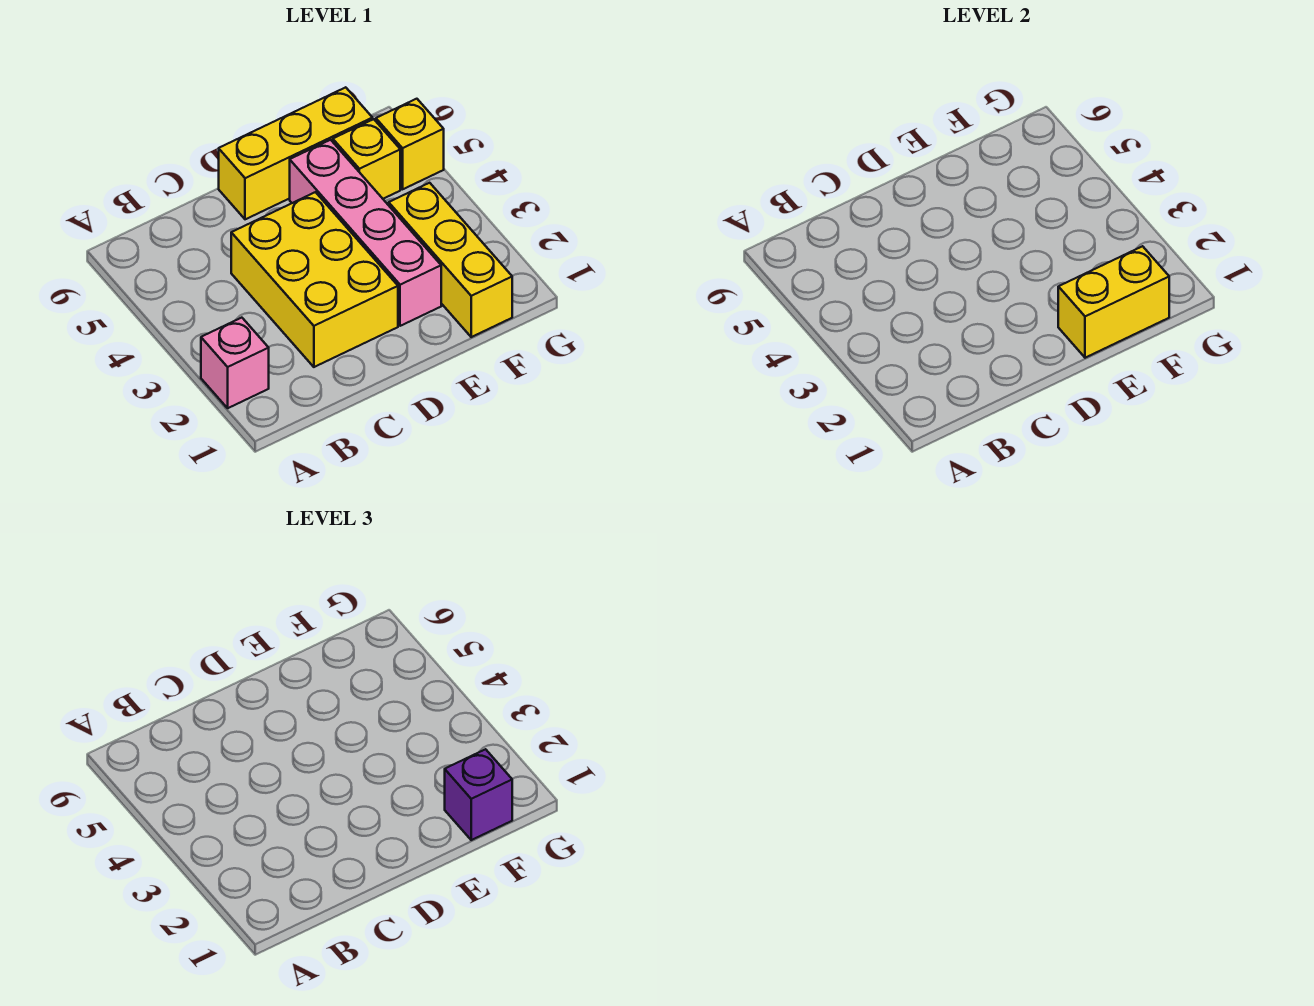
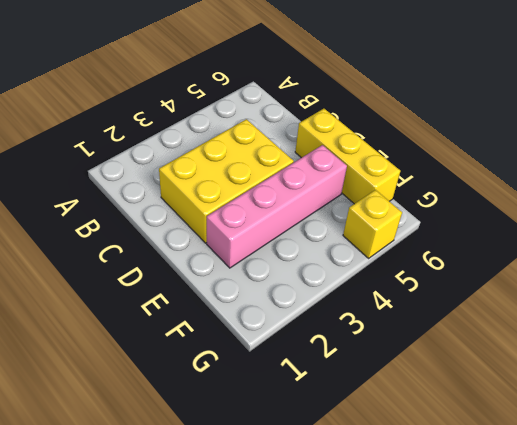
none -> pink 1x1 brick [201,318,269,408]
none -> yellow 1x3 brick [389,183,512,337]

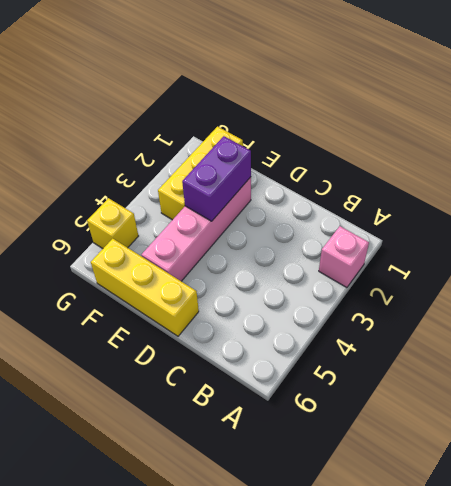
purple 1x2 brick [182,136,251,221] -> none
none -> yellow 2x3 brick [231,192,398,367]
none -> yellow 1x1 brick [333,119,400,199]

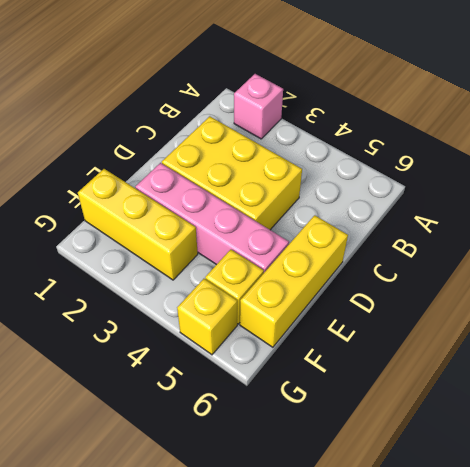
none -> yellow 1x2 brick [1058,246,1169,358]
none -> purple 1x1 brick [445,749,512,840]

